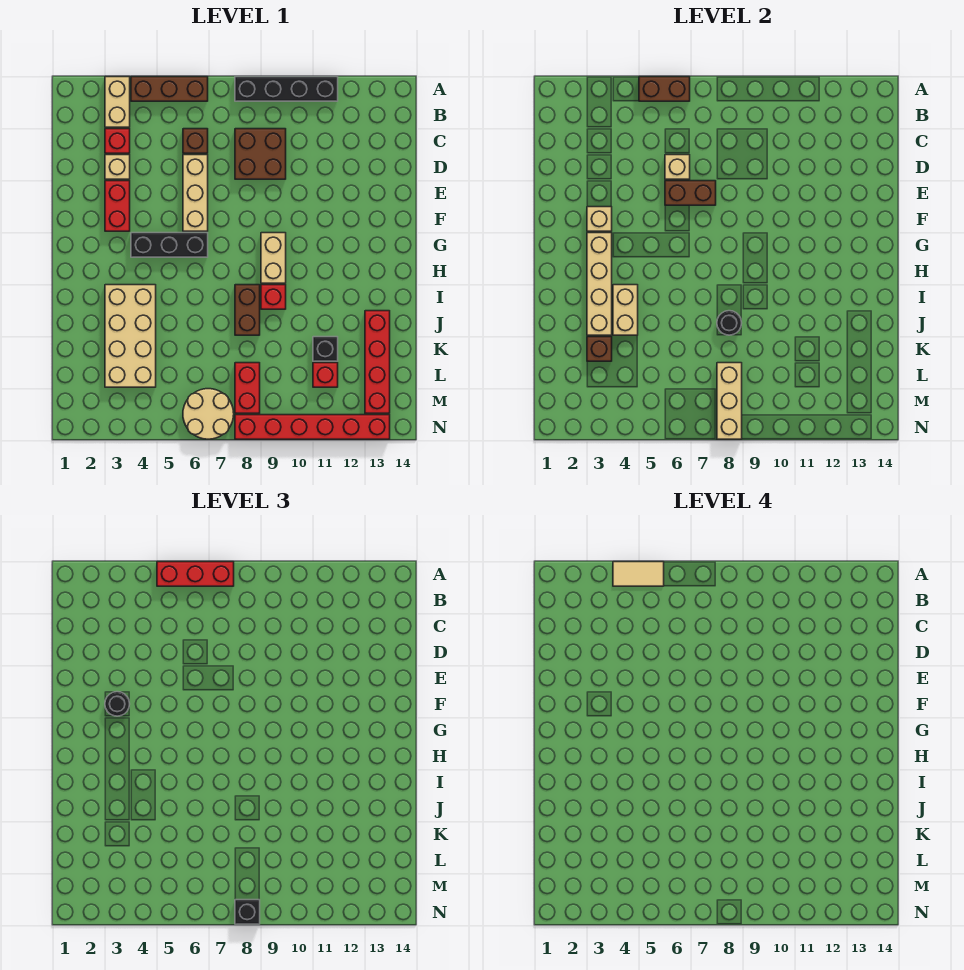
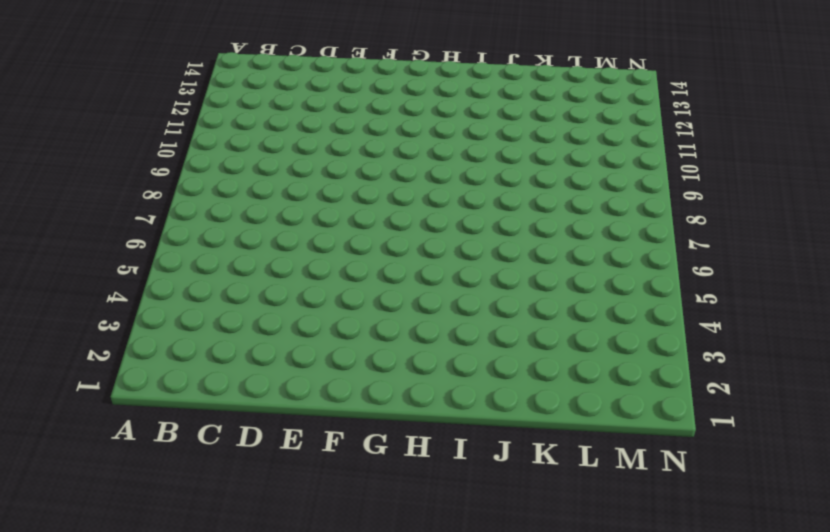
none -> tan 1x2 brick [105,77,130,127]
none -> brown 1x3 brick [131,77,208,101]
none -> black 1x4 brick [235,77,338,101]
none -> red 1x1 brick [105,129,130,153]

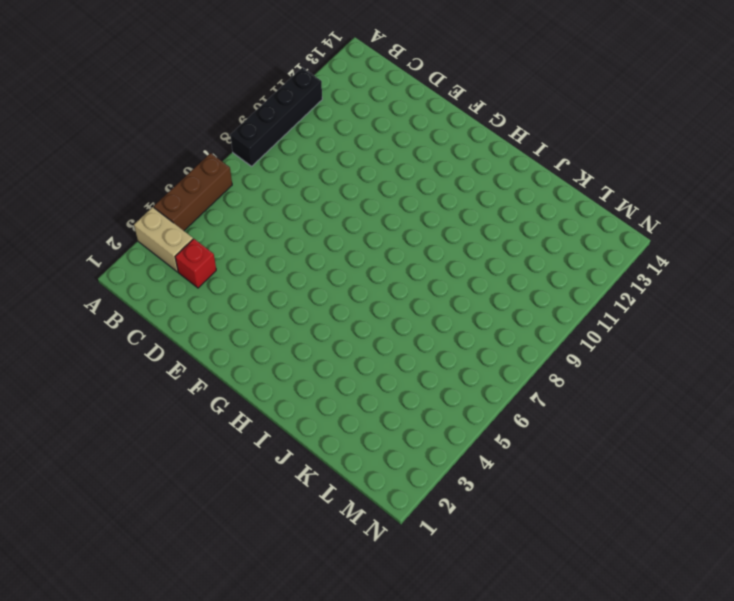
none -> brown 1x1 brick [183,129,208,153]
none -> brown 2x2 brick [235,129,286,179]
none -> tan 1x1 brick [105,155,130,179]
none -> tan 1x3 brick [183,155,208,231]

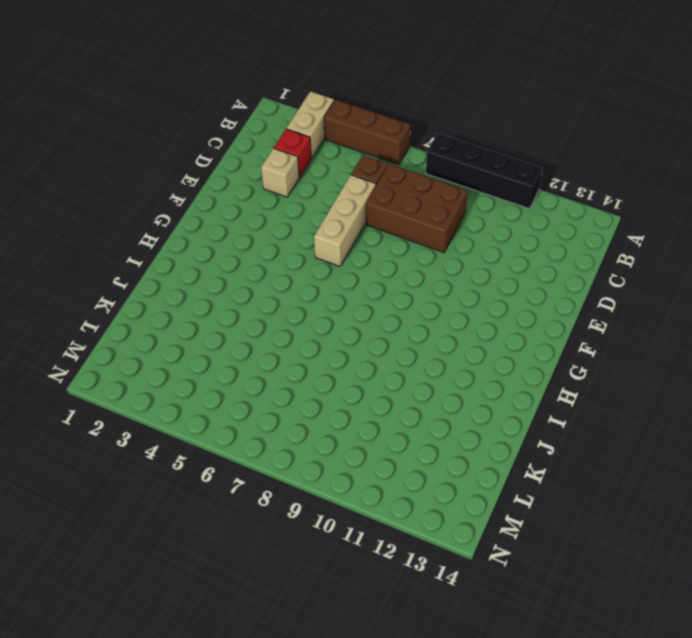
brown 2x3 brick [366,164,467,252] -> brown 2x2 brick [235,129,286,179]
none -> red 1x2 brick [105,181,130,231]
none -> black 1x3 brick [131,233,208,257]
none -> tan 1x2 brick [261,233,286,283]
none -> tan 2x4 brick [105,285,156,387]

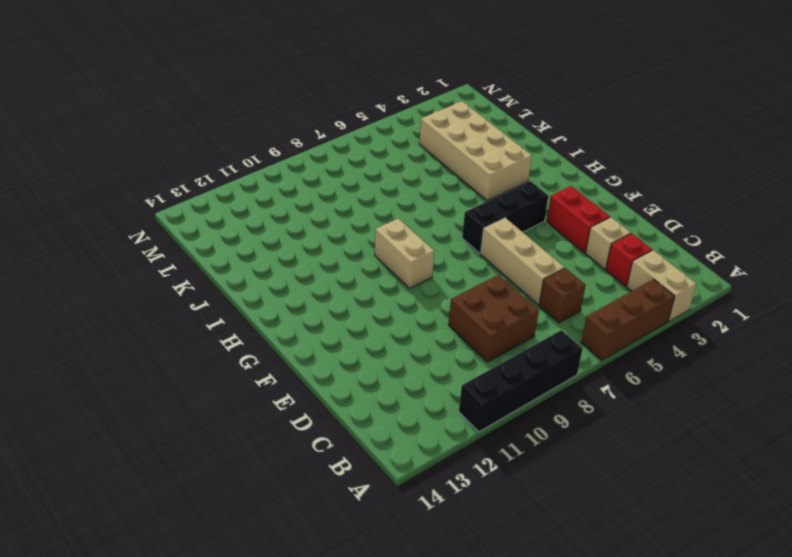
none -> brown 1x2 brick [235,285,260,335]
none -> red 1x1 brick [261,285,286,309]
none -> red 1x4 brick [365,311,390,413]
none -> black 1x1 brick [313,337,338,361]

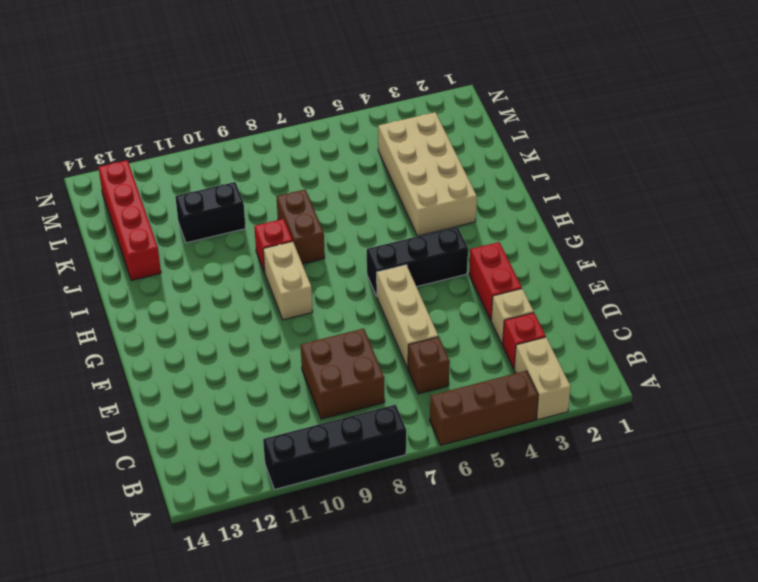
black 1x2 brick [175,182,246,243] -> black 1x1 brick [313,337,338,361]
none -> red 1x2 brick [235,363,260,413]
none -> red 1x1 brick [313,363,338,387]
none -> tan 2x2 round brick [183,389,234,439]
none -> red 1x6 brick [235,415,390,439]

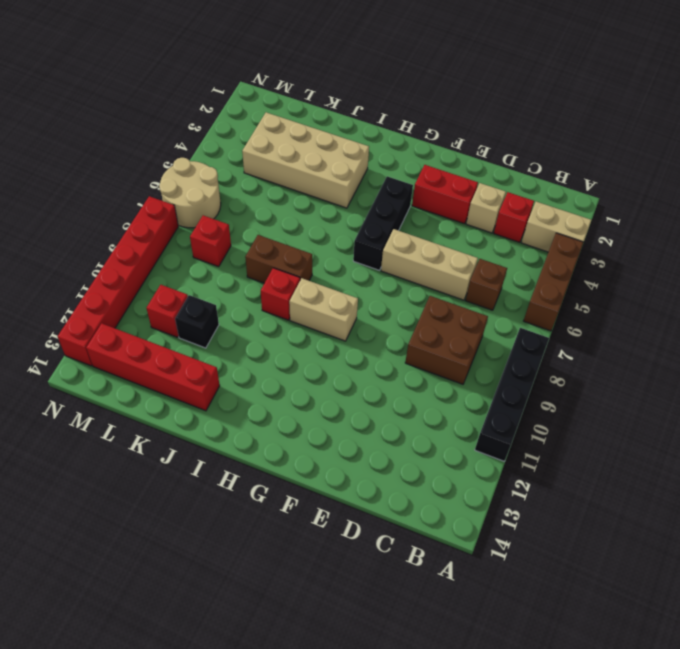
red 1x1 brick [190,215,231,267] -> red 1x2 brick [235,363,260,413]
none -> brown 1x2 brick [639,77,690,101]
none -> tan 1x1 brick [665,155,690,179]
none -> brown 1x2 brick [665,181,716,205]
none -> tan 1x1 brick [587,207,612,231]

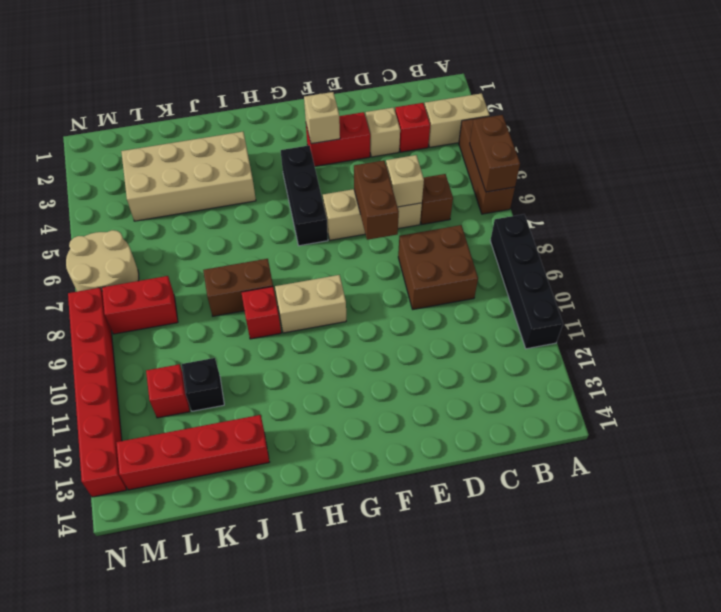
none -> tan 1x4 brick [587,233,612,335]
none -> tan 1x2 brick [613,285,638,335]
none -> black 1x1 round brick [717,311,742,335]
none -> brown 1x1 brick [587,337,612,361]

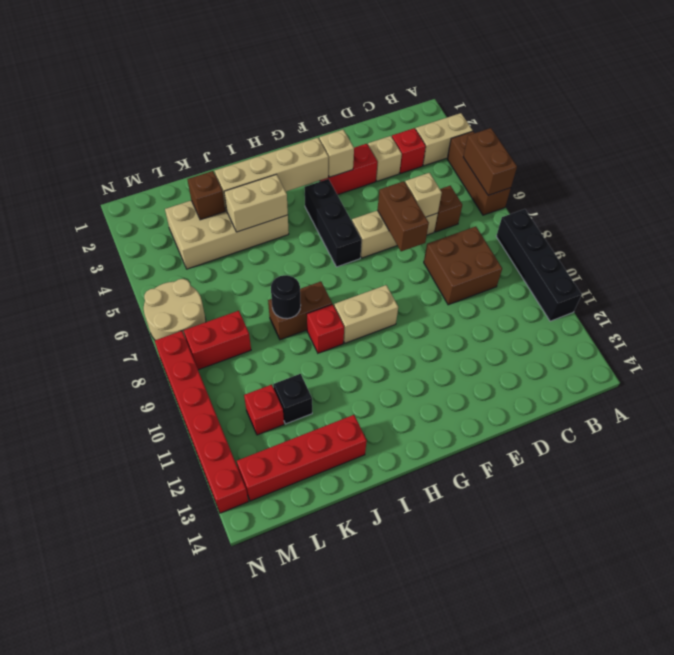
none -> tan 1x3 brick [717,363,742,439]
none -> red 1x3 brick [157,562,234,586]
none -> black 1x1 round brick [105,692,130,716]
none -> black 1x1 brick [235,900,260,924]

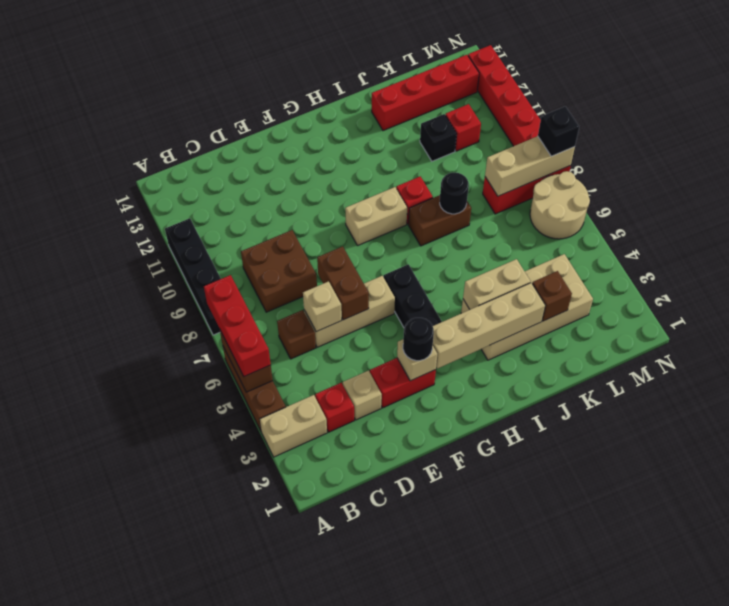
none -> tan 1x2 tile [613,562,664,586]

